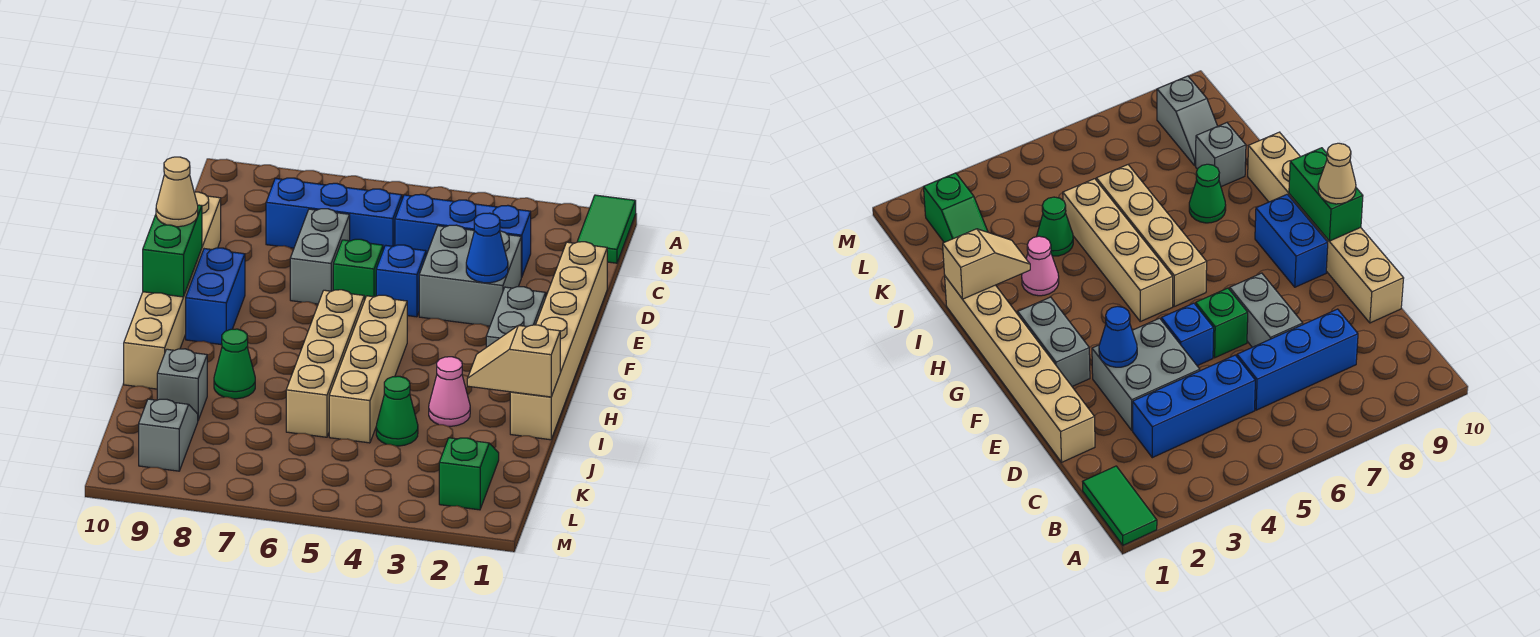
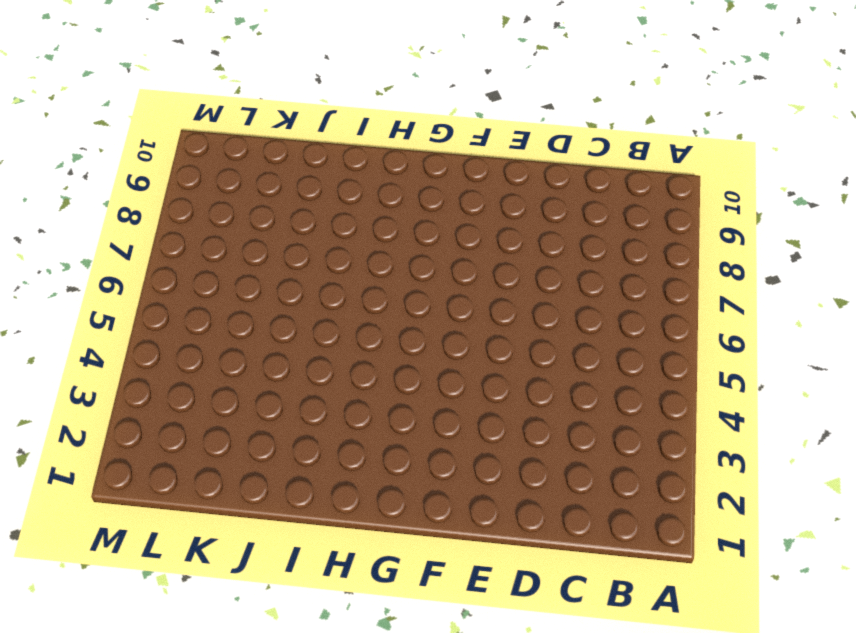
none -> green 1x2 tile [577,195,636,263]
none -> blue 1x3 brick [395,194,531,277]
none -> blue 1x3 brick [266,178,402,250]

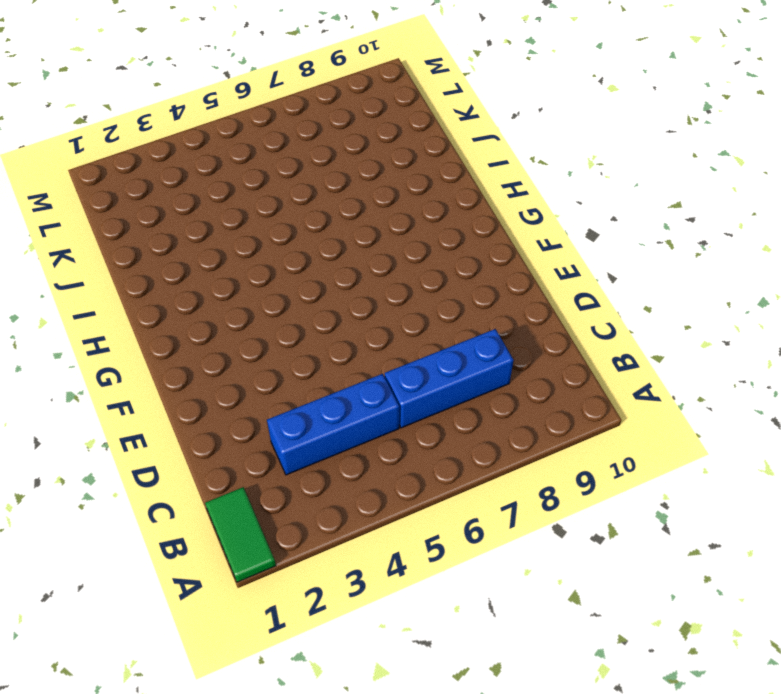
none -> tan 1x6 brick [510,242,607,440]
none -> grey 2x2 brick [419,225,521,326]
none -> grey 1x2 brick [290,209,350,304]

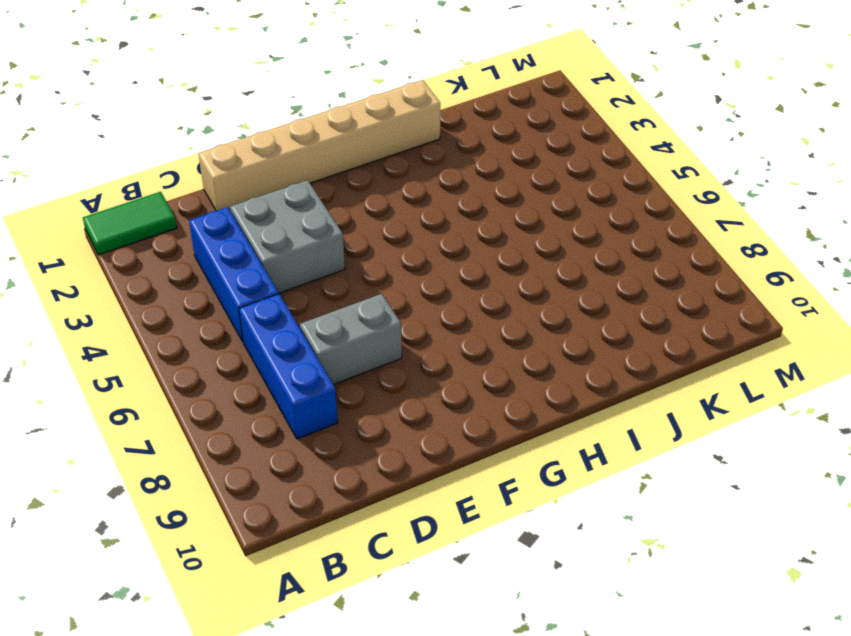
none -> tan 1x6 brick [124,192,221,389]
none -> blue 1x1 brick [376,245,426,317]
none -> green 1x1 brick [333,239,383,300]

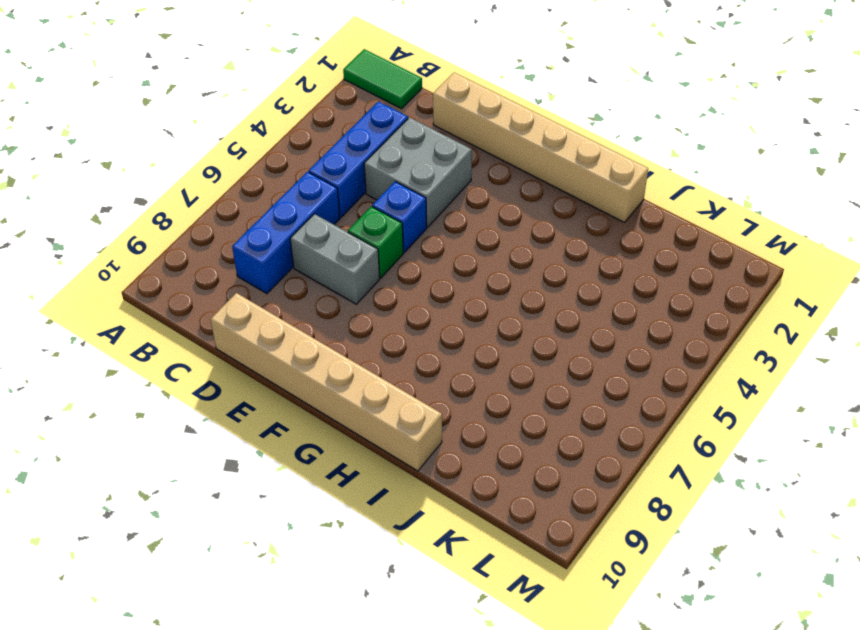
none -> grey 1x2 brick [486,287,546,347]
none -> blue 1x2 brick [186,248,245,345]
none -> tan 1x4 brick [329,295,407,443]

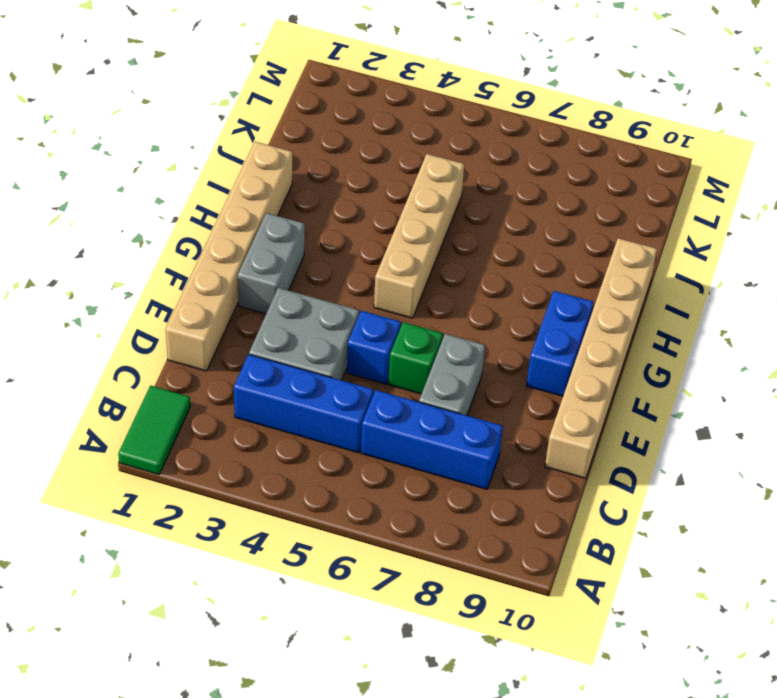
none -> tan 1x4 brick [286,290,364,437]
none -> pink 1x1 cone [429,357,470,426]
none -> green 1x1 cone [214,329,255,399]

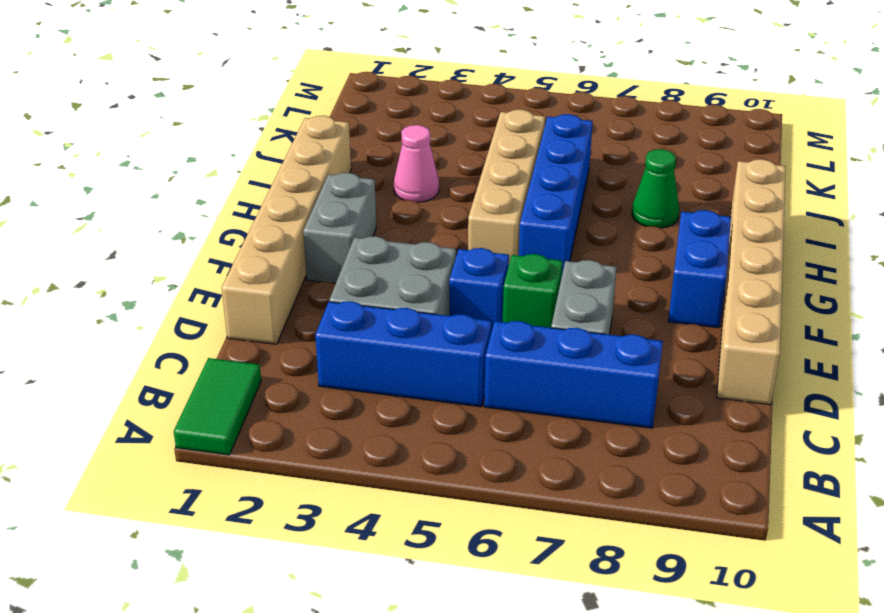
blue 1x4 brick [519,114,593,273] -> tan 1x4 brick [286,290,364,437]
none -> green 1x1 cone [376,376,418,446]
none -> grey 1x1 brick [157,349,207,420]
none -> green 1x2 slope [439,438,499,510]

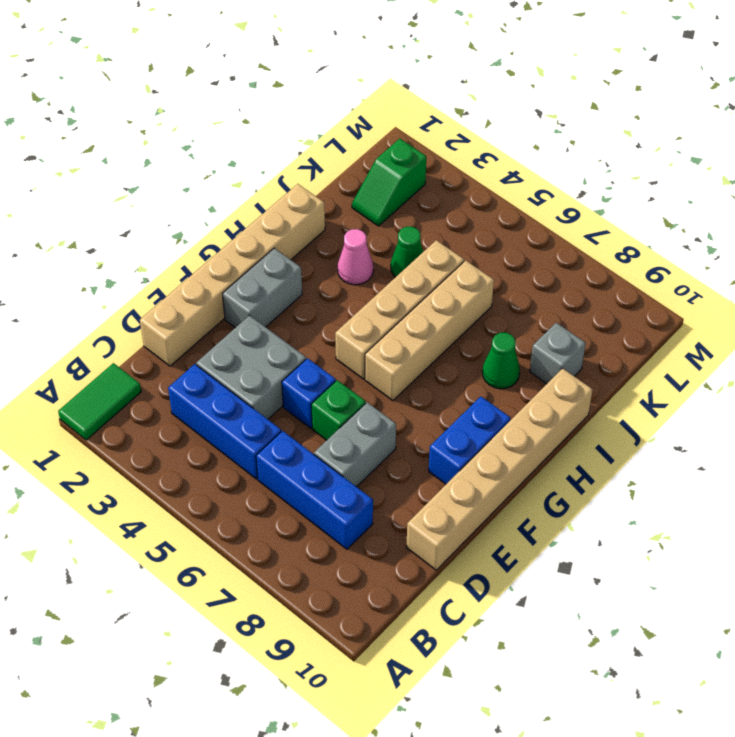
none -> grey 1x2 slope [139,399,198,471]
none -> blue 1x1 cone [466,213,508,283]
none -> green 1x2 brick [143,205,202,297]

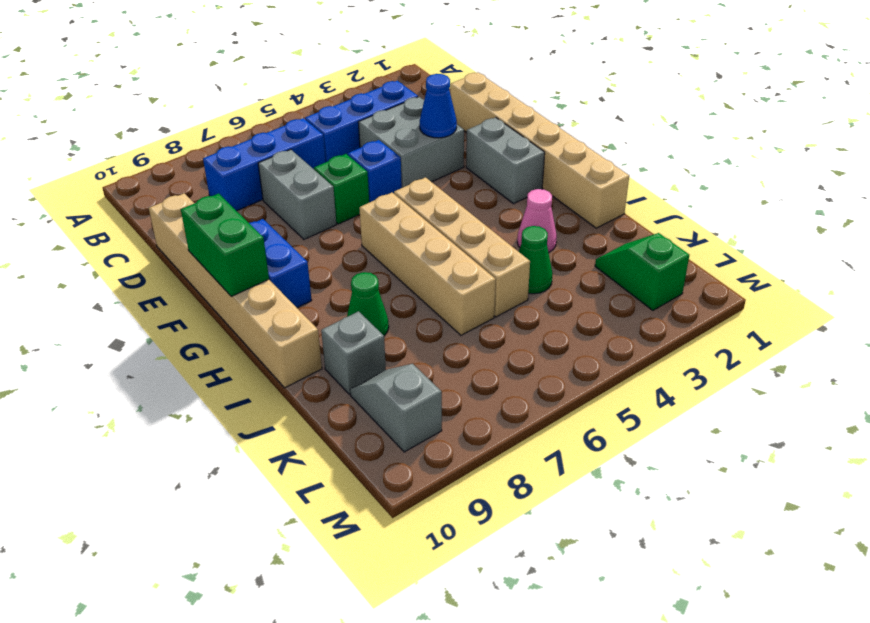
none -> green 1x2 tile [577,195,636,263]
none -> tan 1x2 slope [467,325,560,397]
none -> tan 1x1 cone [156,157,198,227]

